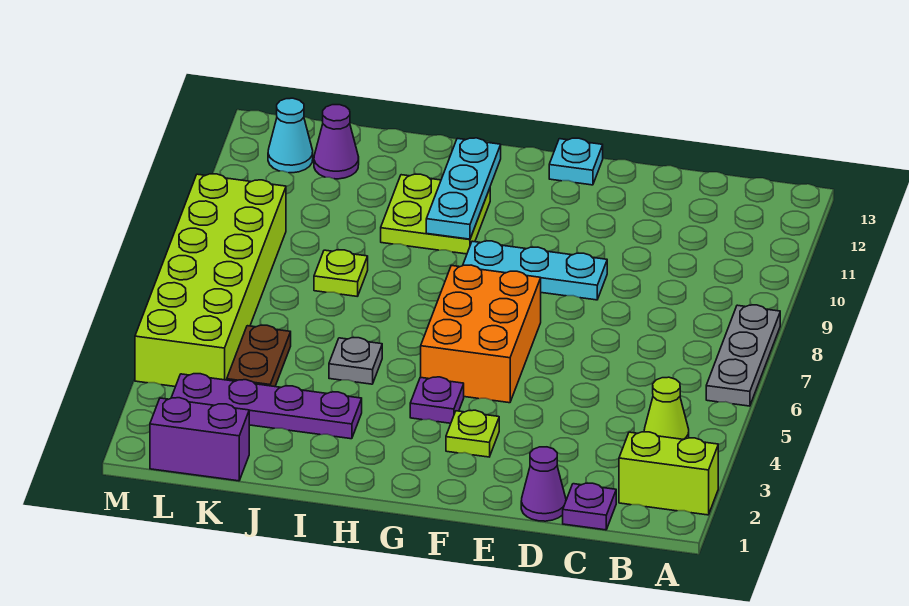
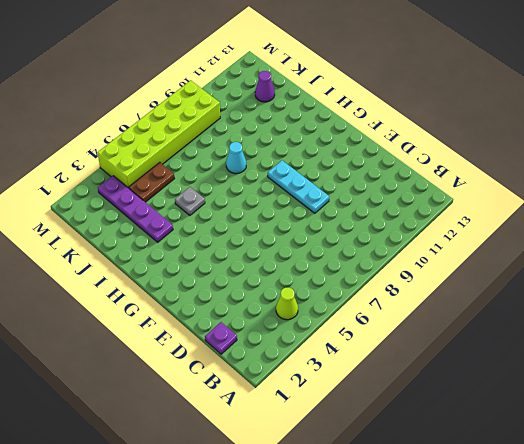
cyan 1x1 cone [226,142,246,174] -> cyan 1x1 cone moved to [268,98,313,173]
none -> lime 1x2 brick [619,432,718,515]
none -> grey 1x3 plate [706,305,780,406]
none -> purple 1x1 cone [521,447,566,521]

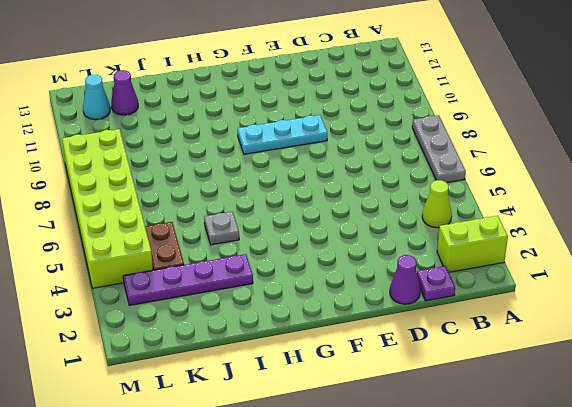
none -> lime 1x1 plate [446,410,499,457]
none -> orange 2x3 brick [421,265,541,403]
none -> cyan 1x1 plate [549,138,603,185]

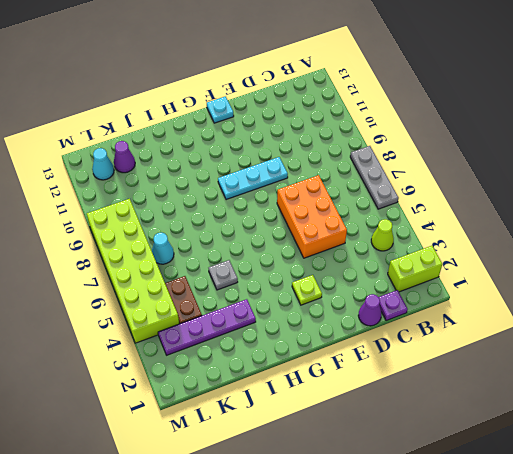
orange 2x3 brick [277,175,347,258] -> orange 2x3 brick moved to [421,265,541,403]
cyan 1x1 cone [152,233,174,264] -> none
none -> purple 1x1 plate [410,377,464,423]
none -> lime 2x2 plate [381,174,490,254]
none -> lime 1x1 plate [314,250,368,297]

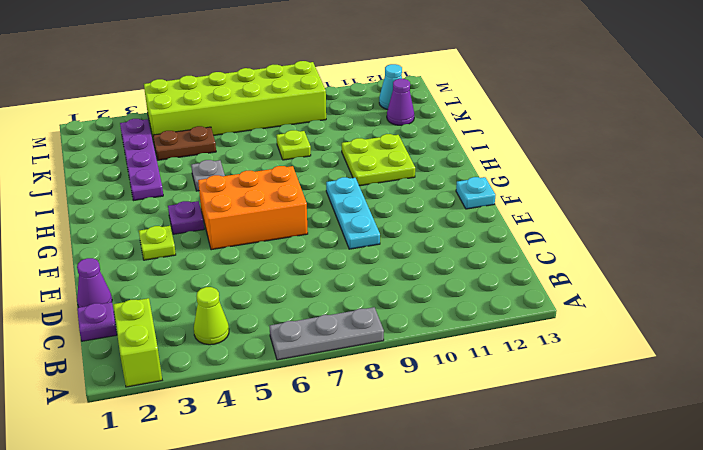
none -> purple 1x2 brick [150,398,249,481]
none -> cyan 1x3 plate [426,138,501,239]

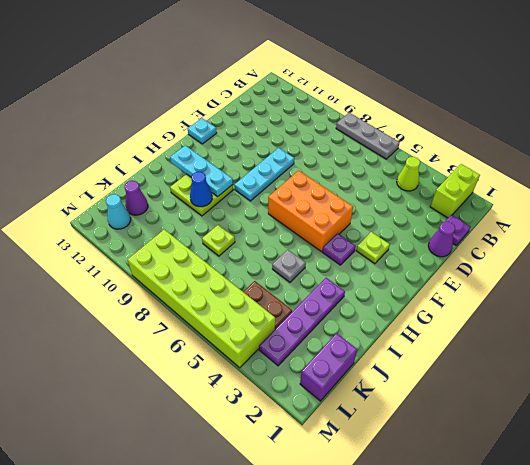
blue 1x1 cone [190,172,212,207] -> none

